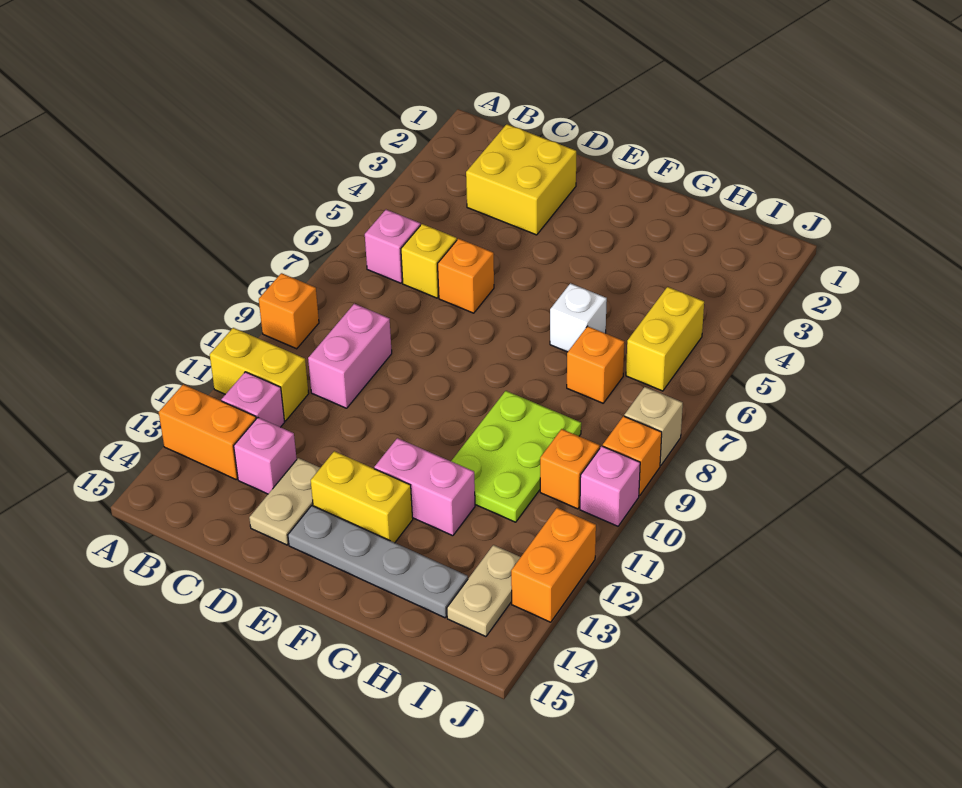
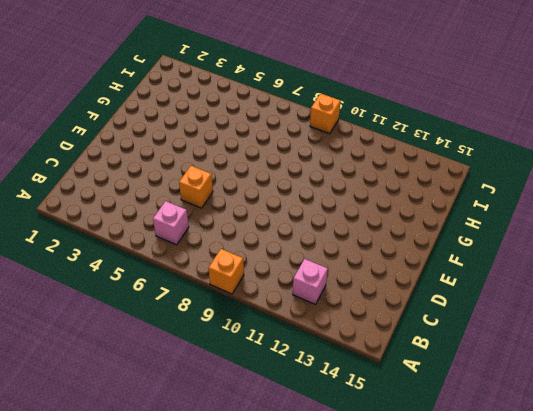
none -> yellow 1x2 brick [210,328,309,421]
none -> orange 1x2 brick [159,384,256,479]
none -> yellow 2x2 brick [466,124,576,235]

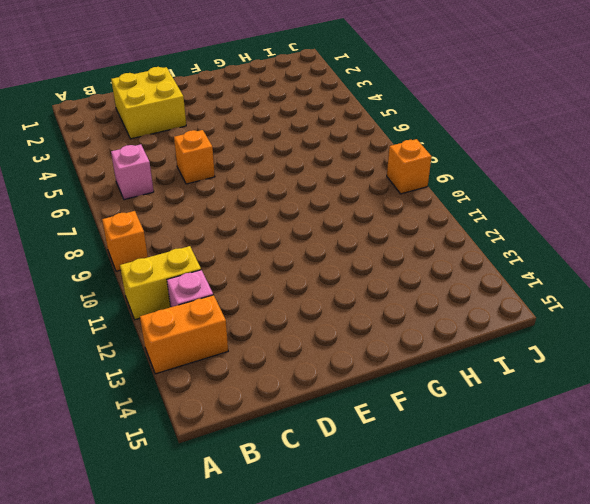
none -> yellow 1x1 brick [401,224,457,298]
none -> pink 1x2 brick [308,304,392,408]
none -> pink 1x1 brick [234,417,297,494]

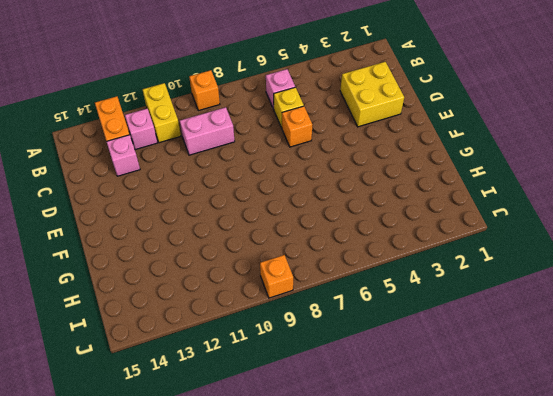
none -> tan 1x2 plate [249,458,320,545]
none -> yellow 1x2 brick [311,451,413,543]
none -> grey 1x4 plate [288,506,468,618]

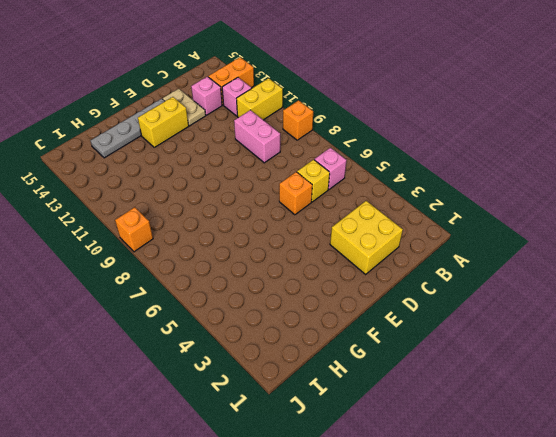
none -> pink 1x2 brick [374,438,475,536]
none -> white 1x1 brick [550,283,607,352]
none -> lime 2x3 plate [451,391,581,522]

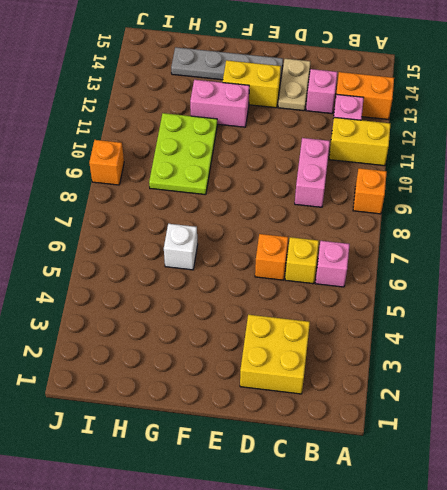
none -> orange 1x1 brick [567,326,624,403]
none -> yellow 1x2 brick [626,287,704,391]
none -> orange 1x1 brick [540,429,600,509]

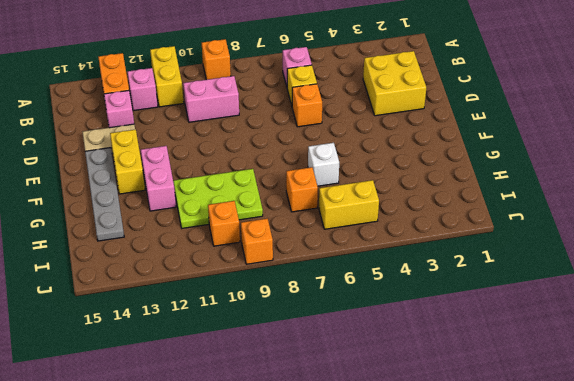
none -> tan 1x2 plate [447,545,521,637]
none -> tan 1x1 brick [624,387,683,466]
none -> pink 1x1 brick [580,446,640,526]

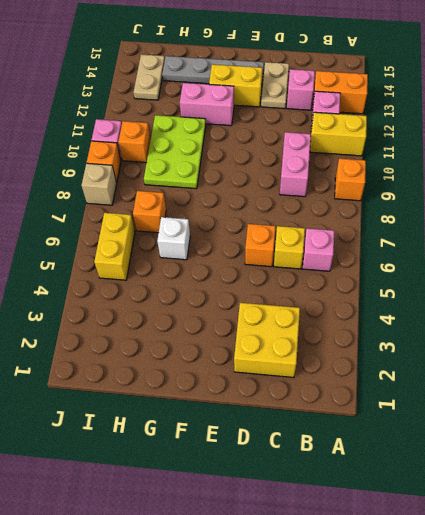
none -> orange 1x2 brick [511,508,596,622]

